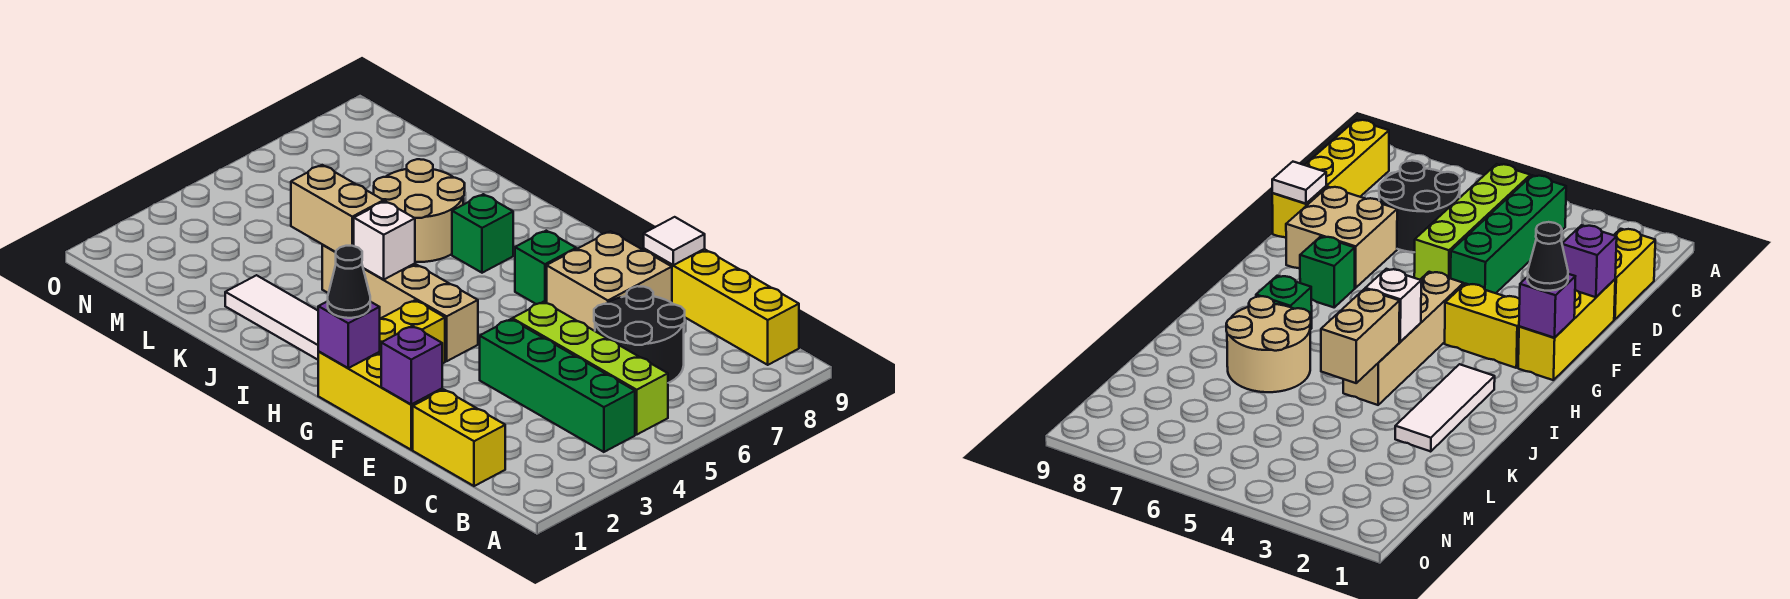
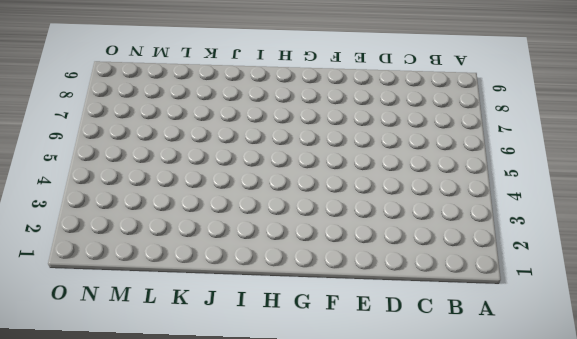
none -> green 1x4 brick [480,319,635,452]
none -> lime 1x4 brick [512,302,668,435]
none -> yellow 1x4 brick [644,249,799,365]

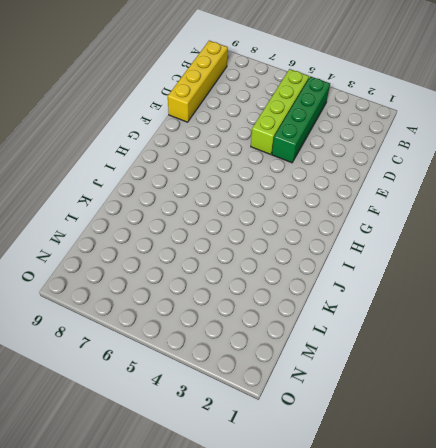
none -> yellow 1x2 brick [413,390,505,486]
none -> black 2x2 round brick [594,286,685,383]
none -> yellow 1x3 brick [318,352,442,450]

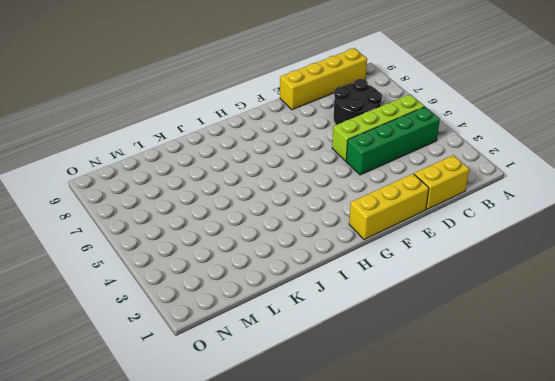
none -> tan 2x2 brick [547,231,672,331]
none -> yellow 1x2 brick [380,300,445,364]
none -> tan 1x4 brick [322,245,478,361]

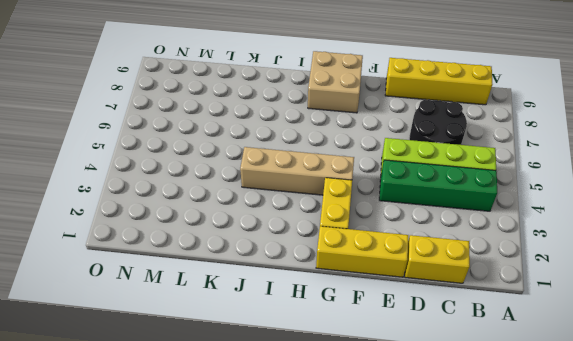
tan 2x2 brick [308,51,363,113] -> tan 2x2 brick moved to [547,231,672,331]
none -> green 1x1 brick [515,231,576,304]
none -> white 1x3 tile [225,275,319,360]
none -> green 1x1 brick [452,194,513,273]

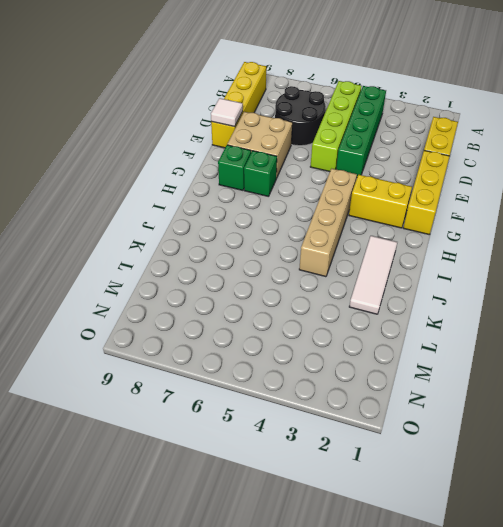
green 1x1 brick [218,145,251,190] -> green 1x1 brick moved to [452,194,513,273]
none -> tan 2x2 round brick [374,159,465,262]
none -> purple 1x1 brick [381,326,442,405]
none -> purple 1x1 brick [318,301,380,368]

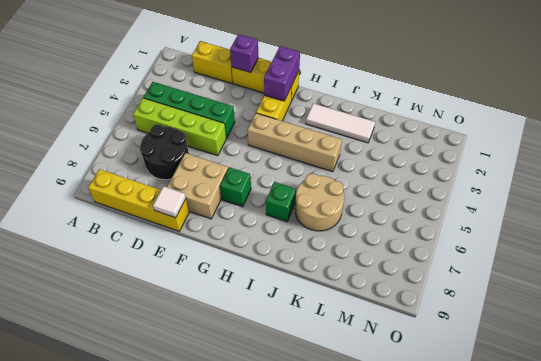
purple 1x2 brick [264,46,300,101] -> purple 1x1 brick [318,301,380,368]
none -> white 1x1 brick [354,201,415,279]
none -> tan 1x2 brick [291,165,384,252]
none -> black 1x1 cone [328,246,370,318]

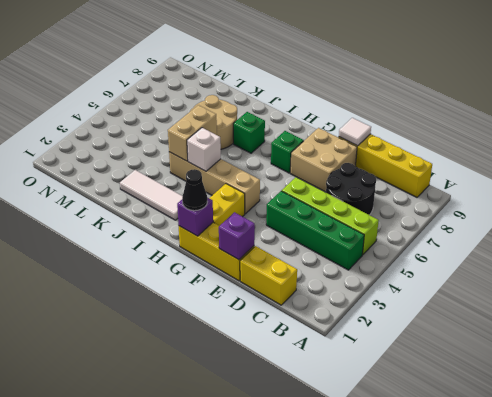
tan 1x2 brick [168,105,217,161] -> tan 1x2 brick turned to [291,165,384,252]

